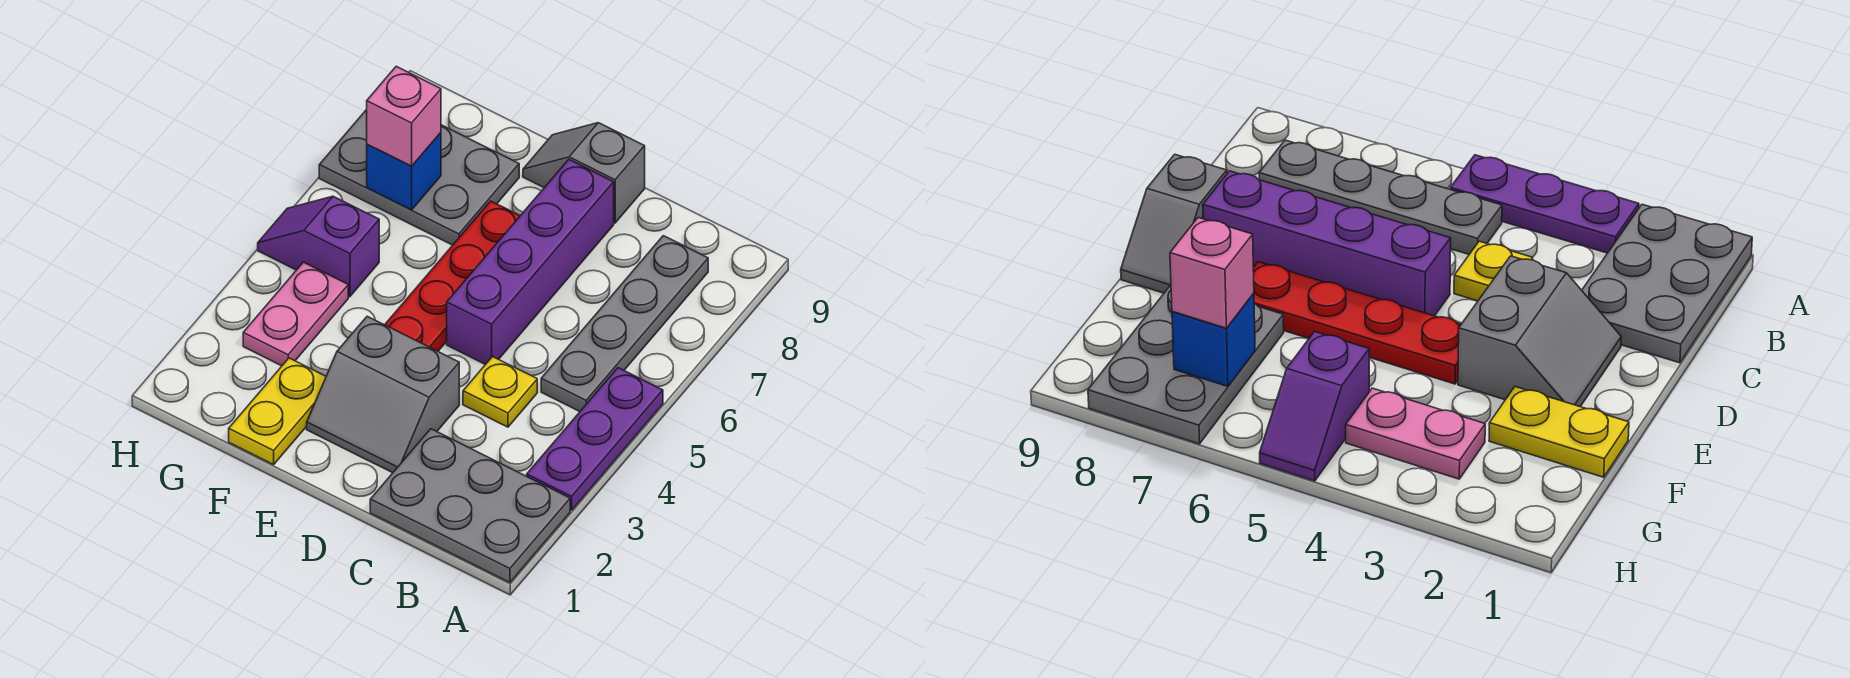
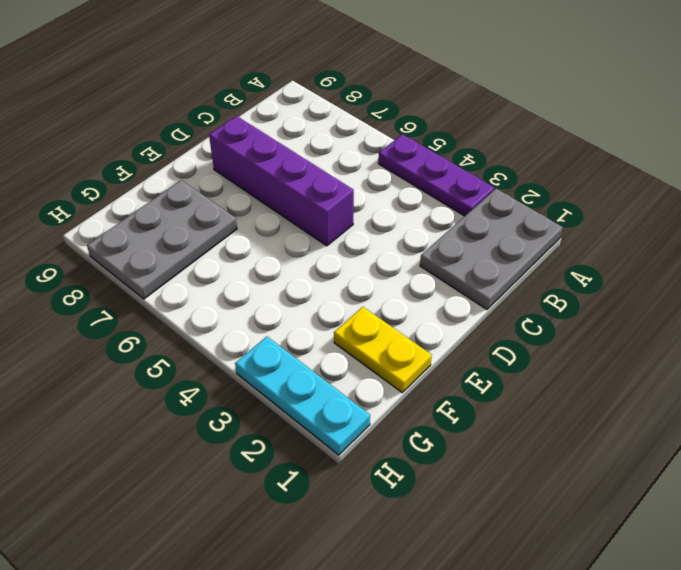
cyan 1x3 plate [235,337,370,455] -> none
none -> grey 1x4 plate [541,236,708,411]
none -> yellow 1x1 plate [463,357,537,427]
none -> grey 2x2 slope [307,316,459,473]

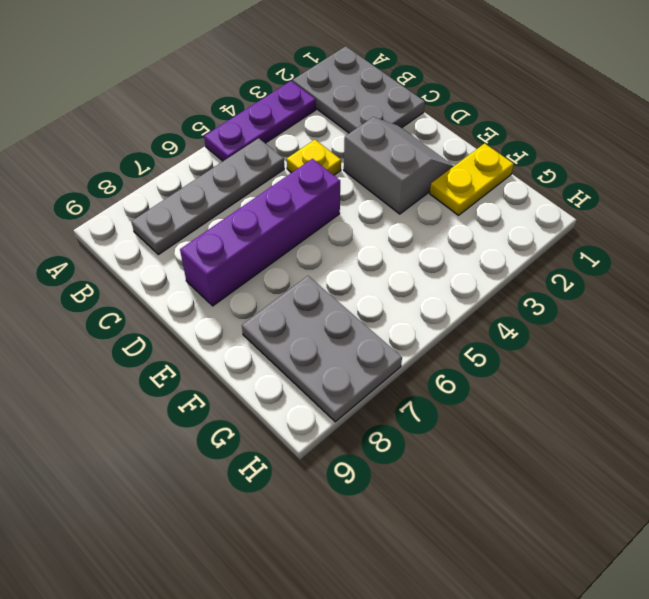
none -> grey 1x2 slope [523,123,645,223]
none -> red 1x4 plate [385,201,520,351]
none -> pink 1x2 plate [243,262,348,366]

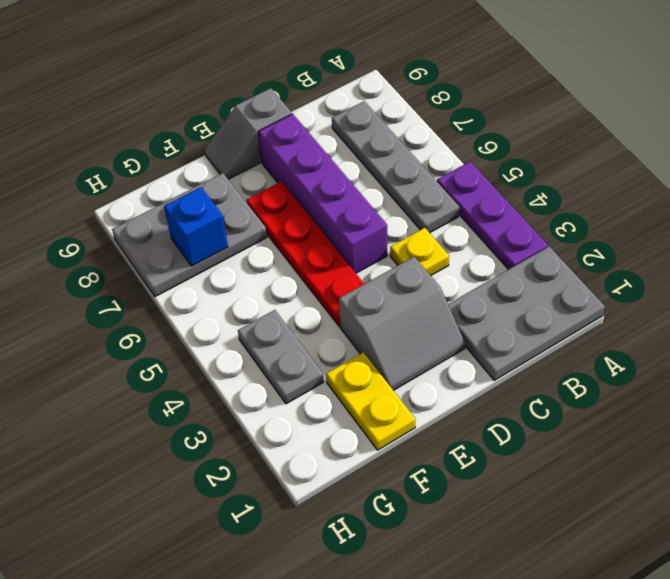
grey 1x2 plate [238,310,324,404] -> pink 1x2 plate [243,262,348,366]
none -> purple 1x2 slope [258,196,379,297]
none -> pink 1x1 brick [367,66,441,166]

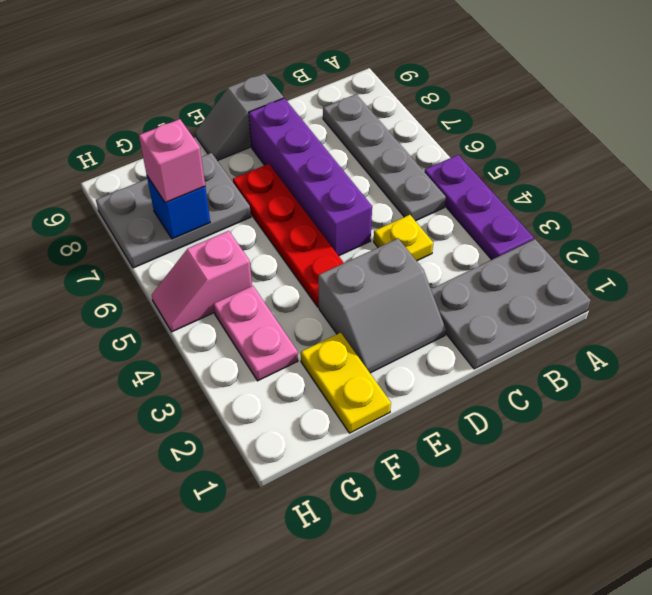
pink 1x2 slope [152,231,252,332] -> purple 1x2 slope [258,196,379,297]

